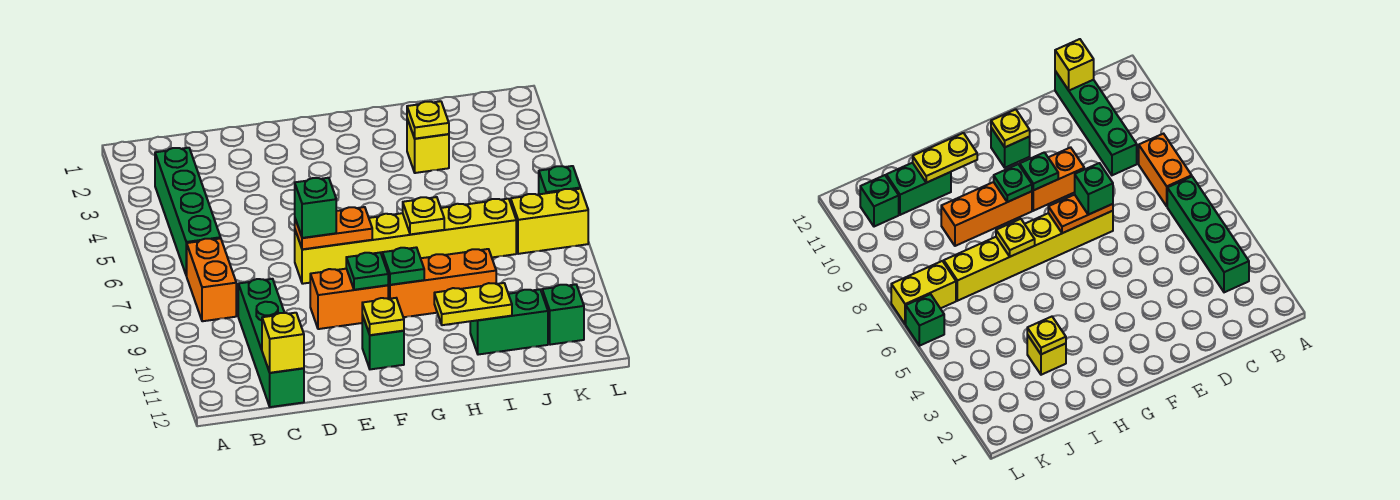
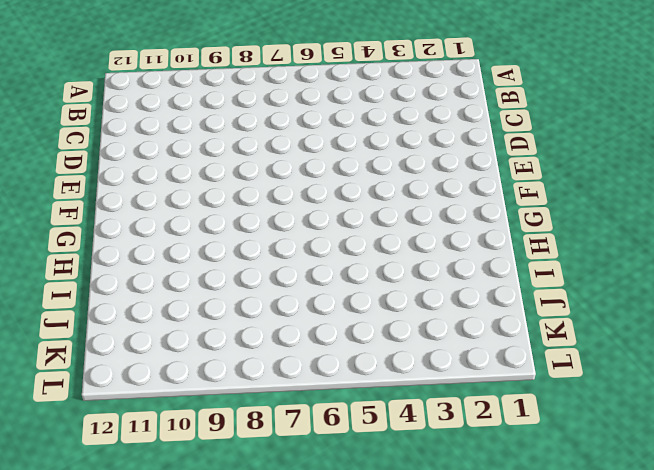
none -> green 1x4 brick [155,148,221,276]
none -> orange 1x2 brick [187,238,236,321]
none -> green 1x4 brick [238,279,304,407]

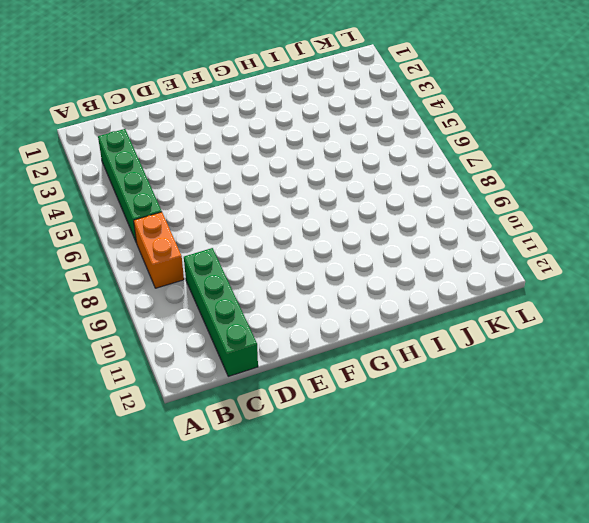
none -> yellow 1x6 brick [295,199,516,284]
none -> orange 1x2 brick [310,269,388,329]
none -> green 1x1 brick [362,315,404,369]

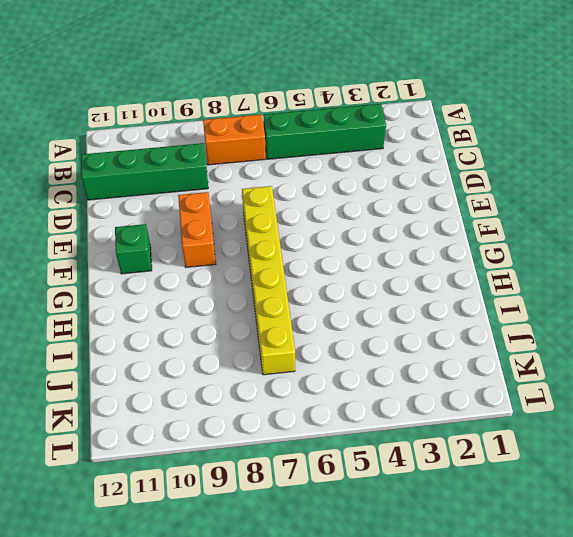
none -> orange 1x3 brick [388,249,496,317]
none -> yellow 1x1 brick [407,119,449,173]
none -> green 1x2 brick [470,289,548,355]

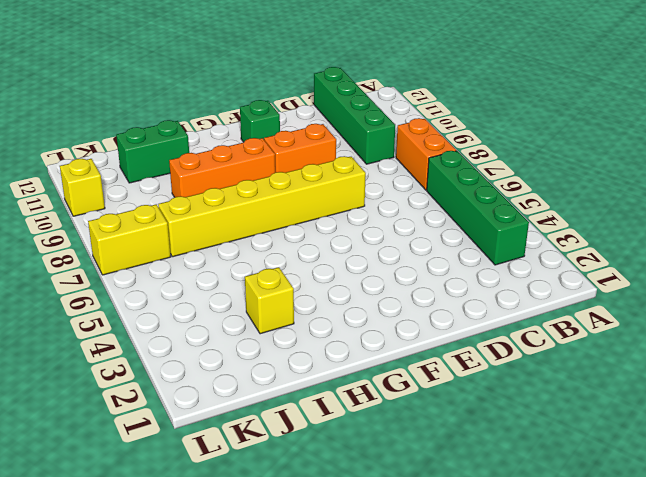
yellow 1x1 brick [60,159,105,216] -> yellow 1x1 brick moved to [262,313,304,373]
none -> green 1x1 brick [542,284,584,345]
none -> green 1x1 brick [539,166,581,194]
none -> orange 1x2 plate [295,207,372,249]

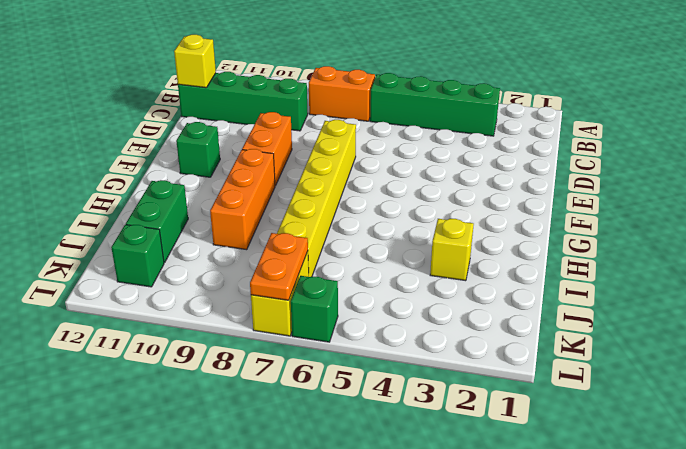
orange 1x2 plate [250,233,308,300] -> orange 1x2 plate moved to [295,207,372,249]
none -> green 1x1 plate [346,252,388,290]
none -> yellow 1x1 plate [362,298,404,335]
none -> green 1x1 plate [382,247,424,285]

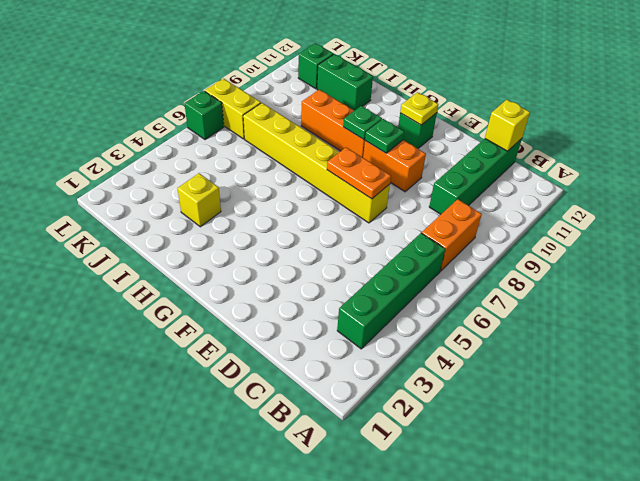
none -> yellow 1x1 plate [403,197,444,234]
none -> yellow 1x2 plate [434,283,512,325]
none -> yellow 1x1 plate [407,101,449,139]

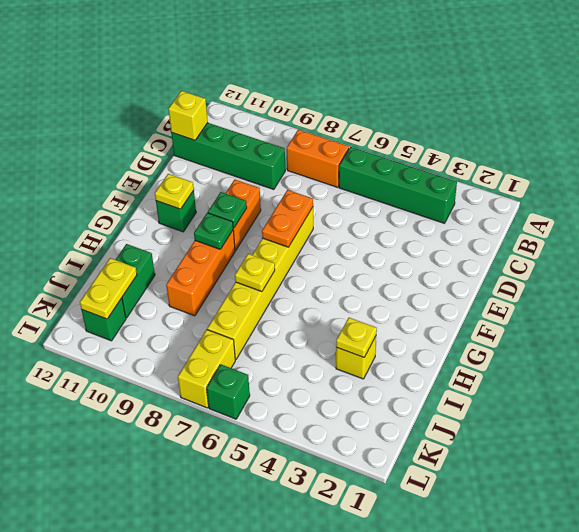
yellow 1x2 plate [80,258,137,319] -> yellow 1x2 plate moved to [434,283,512,325]
none -> green 1x1 brick [295,178,336,238]

